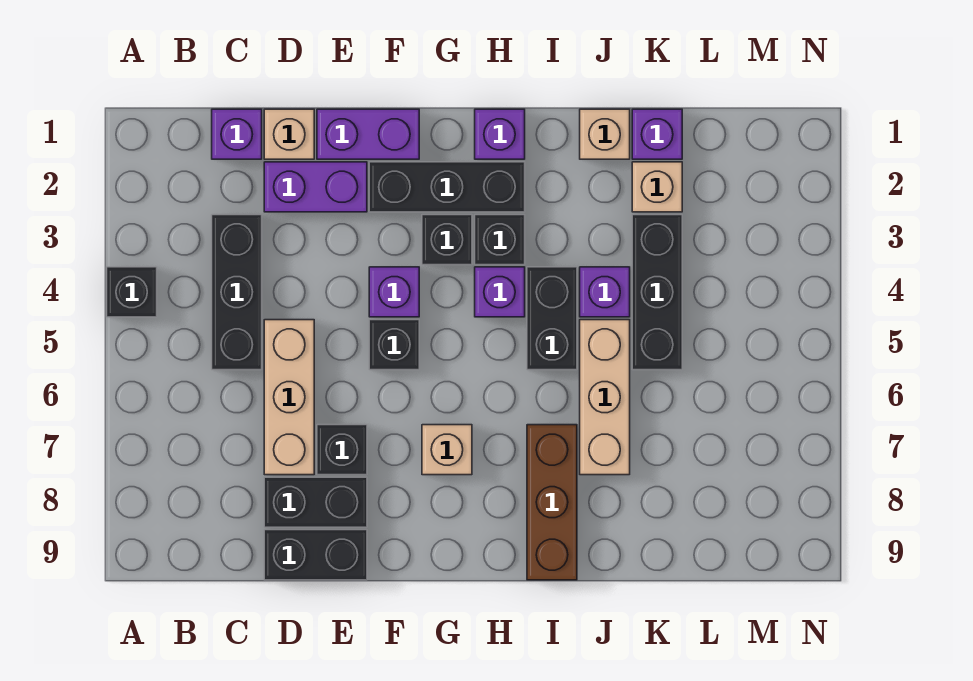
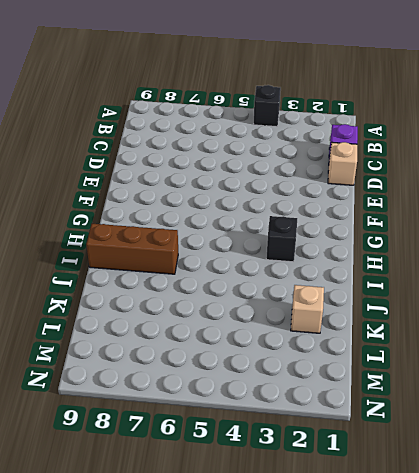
none -> black 1x3 brick [212,215,262,370]
none -> purple 1x2 brick [264,162,367,212]
none -> tan 1x3 brick [264,320,314,475]

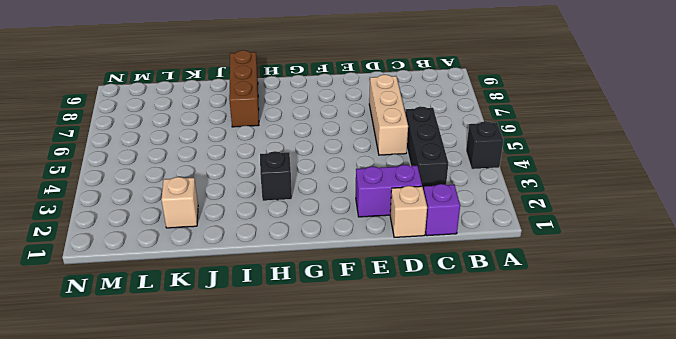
none -> black 1x2 brick [264,477,367,527]
none -> black 1x2 brick [264,530,367,580]
none -> purple 1x2 brick [317,109,419,159]

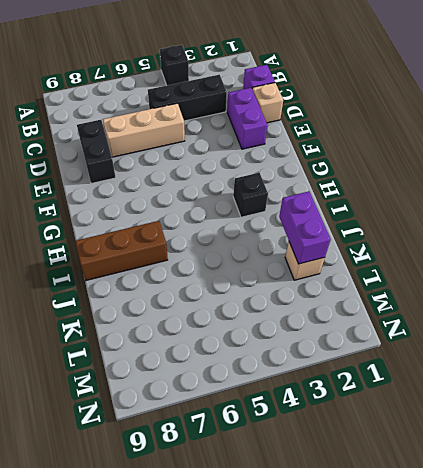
purple 1x2 brick [279,191,331,264] -> purple 1x2 brick moved to [317,109,419,159]
none -> black 1x2 brick [264,530,367,580]
none -> black 1x1 brick [317,425,367,475]
none -> black 1x3 brick [369,162,525,212]

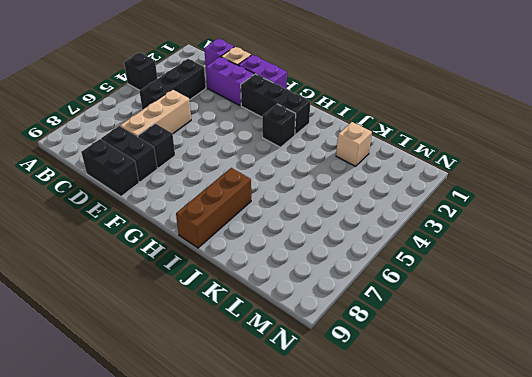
none -> purple 1x1 brick [369,267,419,317]
none -> black 1x1 brick [369,320,419,370]
none -> black 1x1 brick [422,215,472,265]

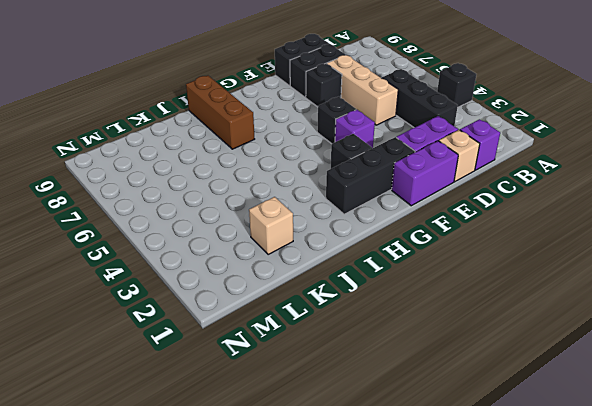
none -> tan 1x1 brick [422,425,472,475]
none -> purple 1x1 brick [475,109,525,159]
none -> black 1x1 brick [475,215,525,265]

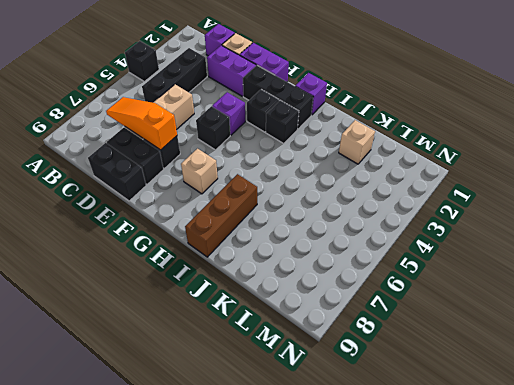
orange 1x3 slope [106,97,177,150] -> none
none -> purple 1x1 brick [475,267,525,317]
none -> black 1x2 brick [527,267,577,370]
none -> tan 1x1 brick [580,109,630,159]

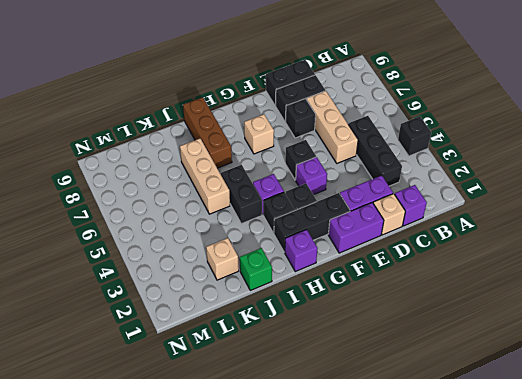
green 1x1 brick [240,248,272,290] -> tan 1x1 brick [580,109,630,159]
none -> purple 1x1 brick [580,267,630,317]
none -> purple 1x1 brick [632,109,682,159]
none -> black 1x3 brick [632,215,682,370]

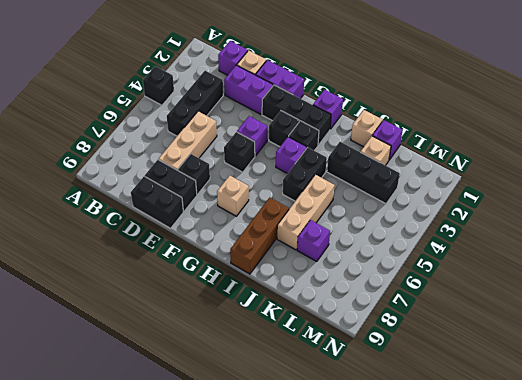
black 1x3 brick [327,142,400,204] -> black 1x3 brick turned to [632,215,682,370]
purple 1x1 brick [297,220,330,262] -> purple 1x1 brick moved to [580,267,630,317]

